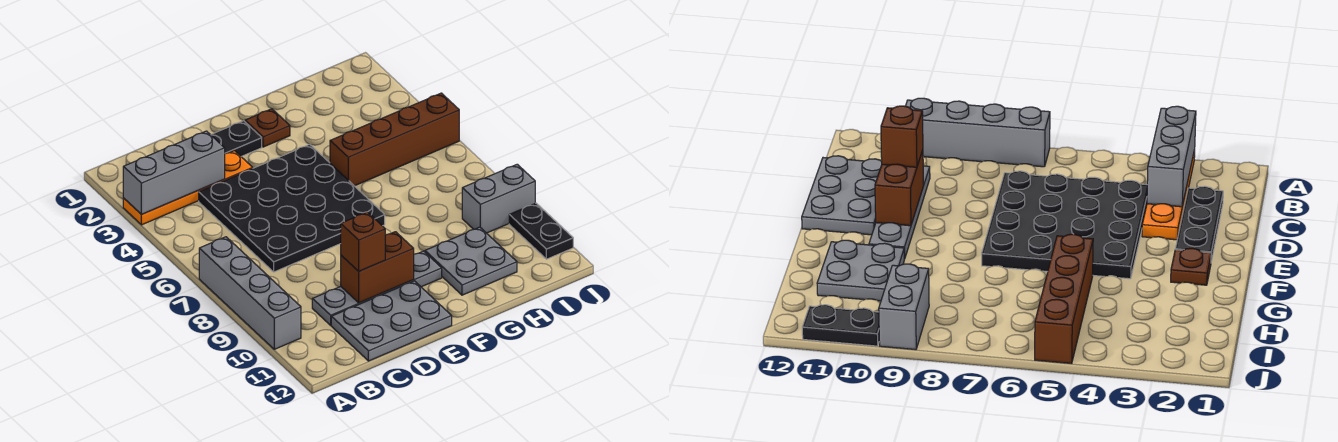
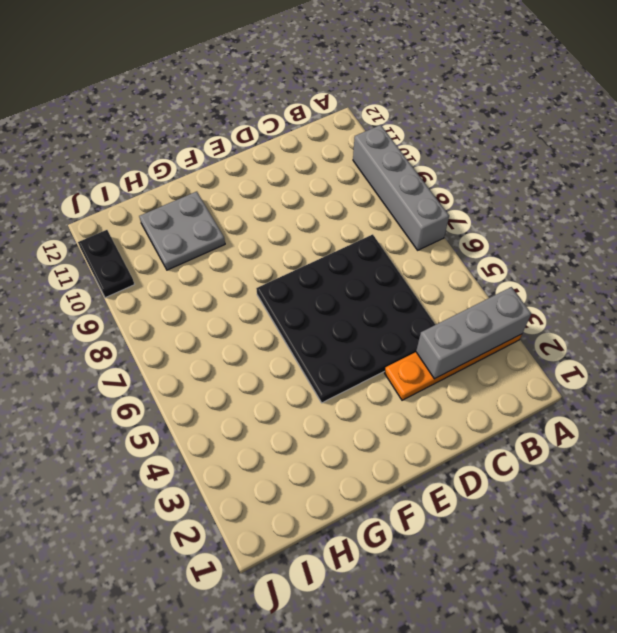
none -> black 1x3 plate [211,121,262,156]
none -> grey 1x4 plate [312,251,442,325]
none -> grey 2x3 plate [331,281,452,361]

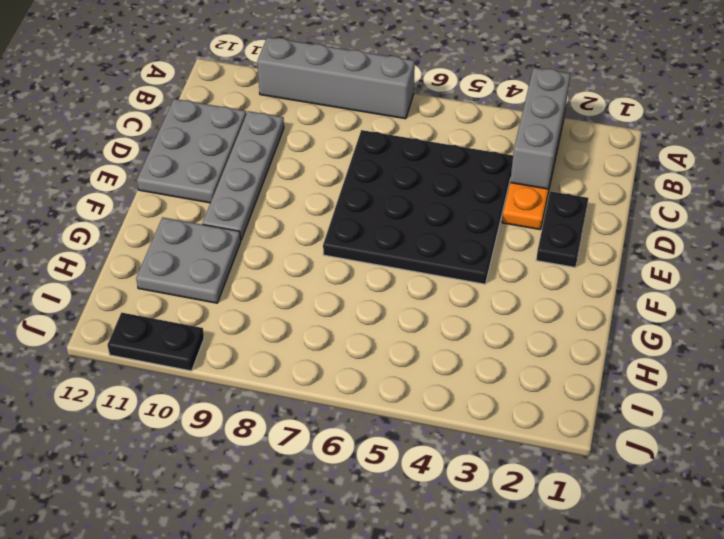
black 1x2 plate [536,191,588,267] -> black 1x3 plate [211,121,262,156]
none -> brown 1x1 plate [245,109,290,147]
none -> brown 1x4 brick [330,93,459,186]
none -> grey 1x2 brick [462,164,535,233]

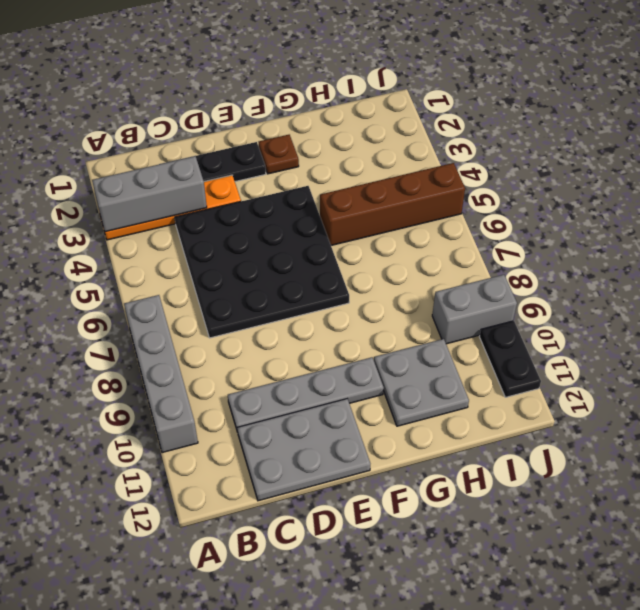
none -> brown 1x2 brick [341,232,414,303]
none -> brown 1x1 brick [341,212,385,271]

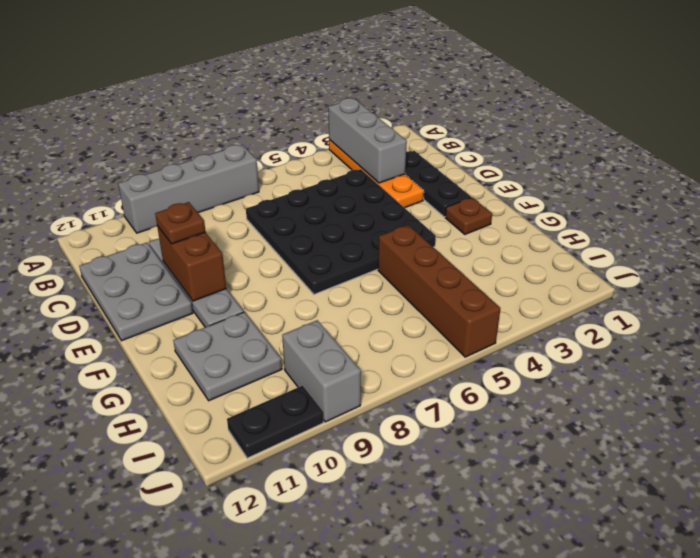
brown 1x1 plate [155,202,206,244] -> brown 1x1 brick [341,212,385,271]

